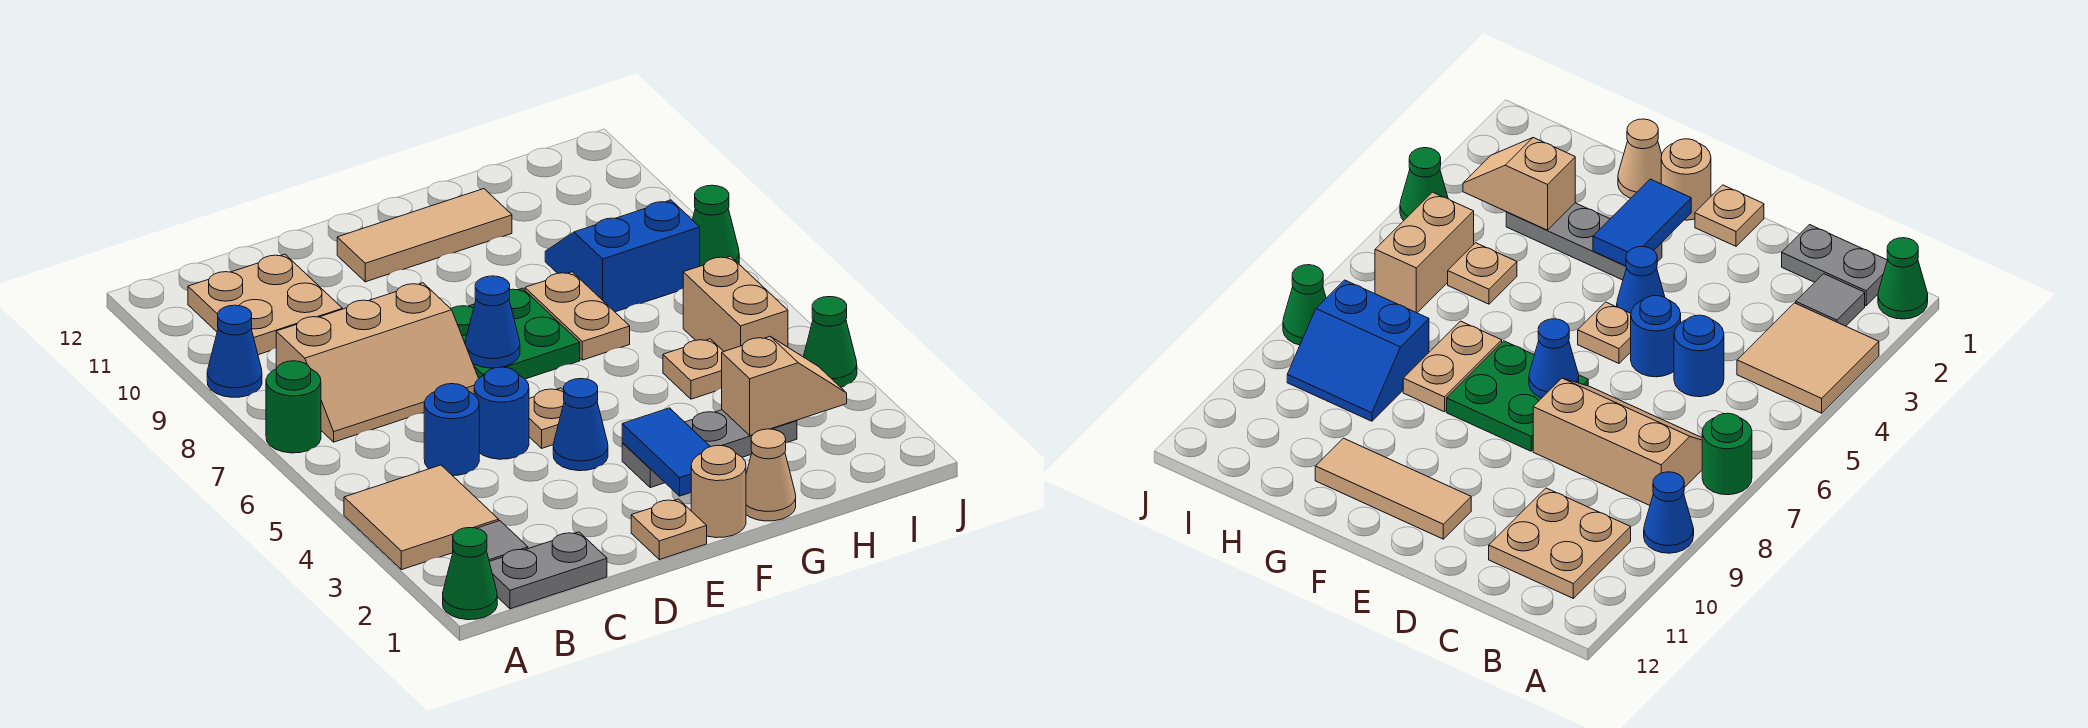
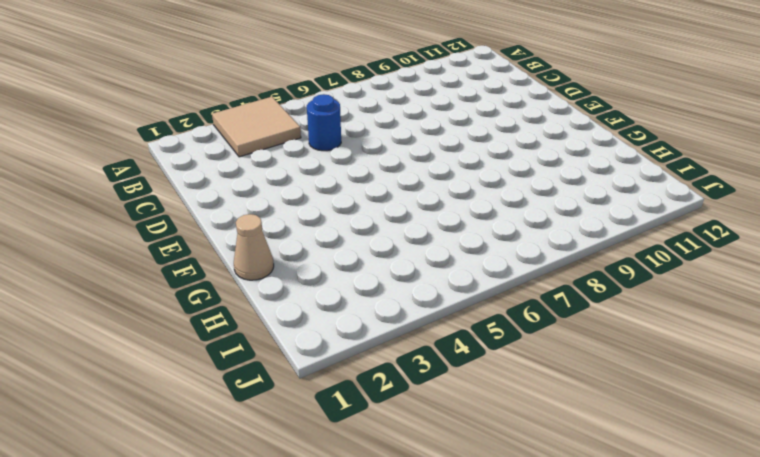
none -> green 1x1 cone [443,528,497,620]
none -> green 1x1 round brick [266,361,321,453]
none -> blue 1x1 cone [207,305,262,397]

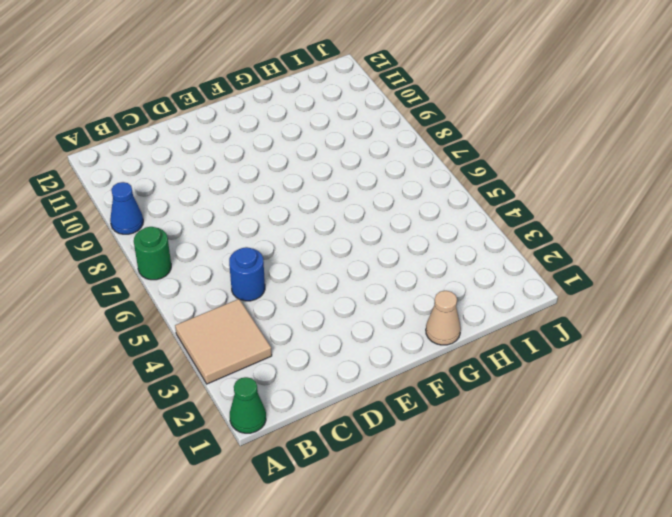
none -> grey 1x2 plate [489,532,607,609]
none -> grey 1x1 tile [477,521,528,561]
none -> tan 2x3 slope [276,283,479,442]

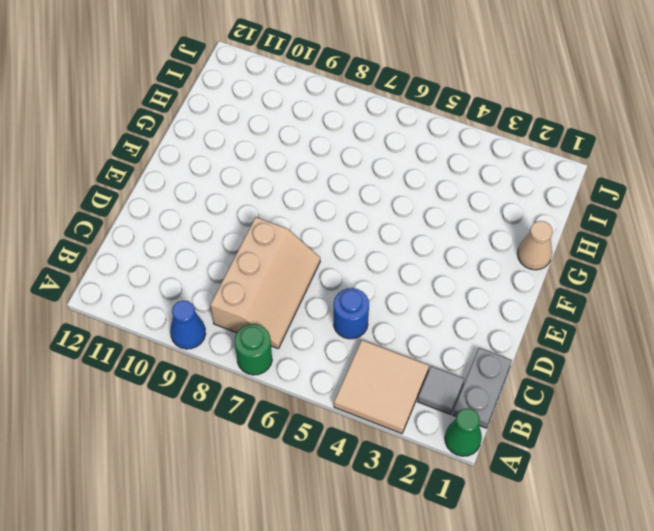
none -> tan 2x2 plate [188,254,342,355]
none -> blue 1x1 round brick [474,367,529,459]
none -> tan 1x1 plate [631,499,707,560]

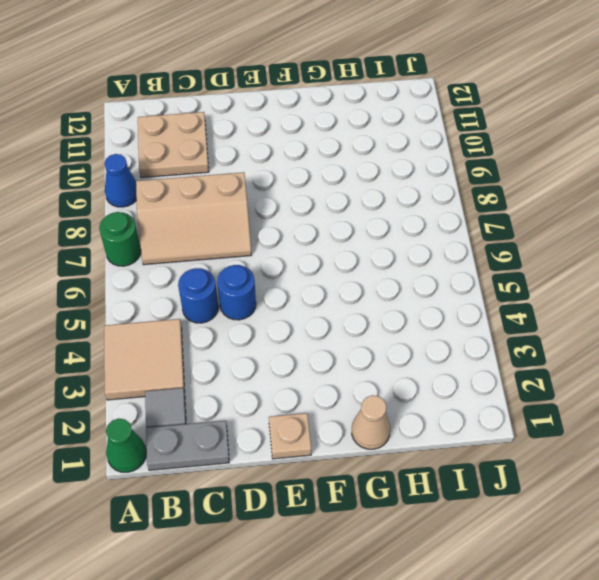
none -> blue 1x1 cone [553,379,608,471]
none -> tan 1x1 plate [529,388,564,448]
none -> green 2x2 plate [451,288,580,379]

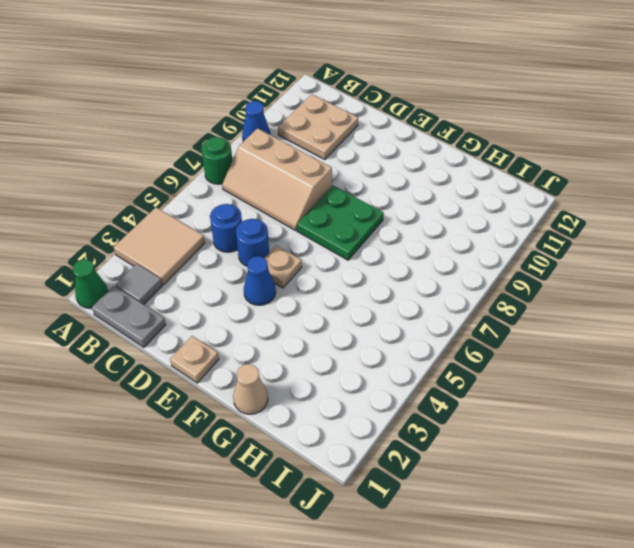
none -> tan 1x3 tile [337,189,512,282]
none -> tan 1x1 round brick [691,445,746,538]
none -> grey 1x3 plate [622,410,797,488]

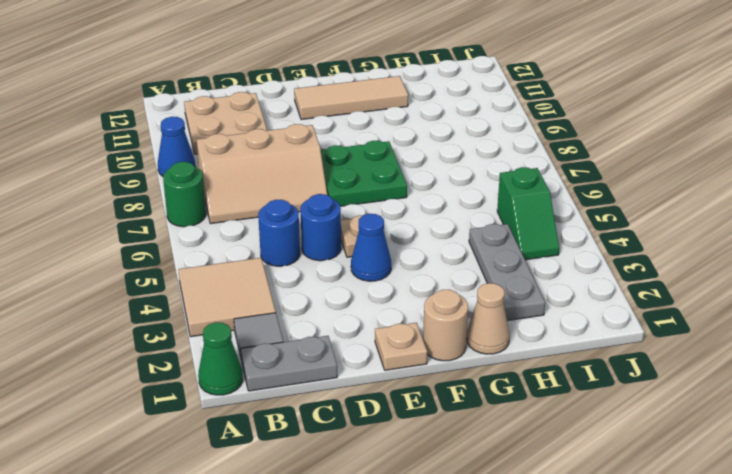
grey 1x3 plate [469,224,545,321] -> grey 1x3 plate turned to [622,410,797,488]
green 1x2 slope [497,167,559,260] -> tan 1x2 brick [683,256,788,351]
none -> tan 1x2 plate [525,272,630,360]
none -> tan 1x1 plate [663,339,724,399]
none -> blue 2x2 slope [545,200,700,312]

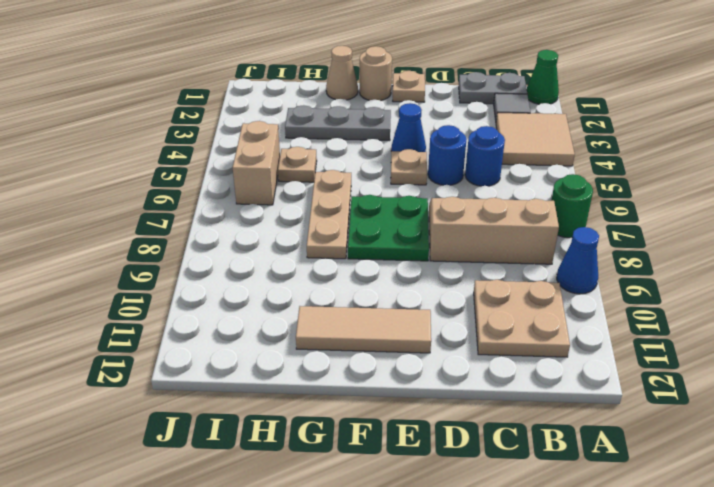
tan 1x3 plate [307,170,351,259] -> tan 1x2 plate [525,272,630,360]
none -> blue 2x2 slope [545,200,700,312]
none -> green 1x1 cone [804,297,857,387]
none -> green 1x1 cone [692,185,739,266]

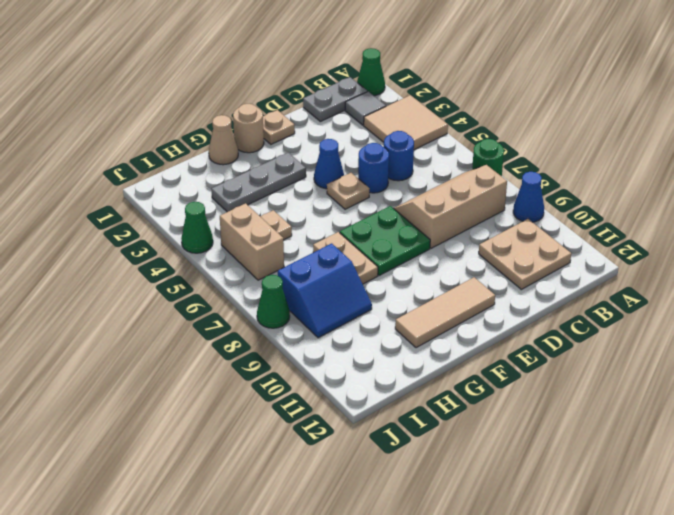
none -> blue 1x1 cone [465,276,520,368]
none -> blue 1x2 tile [622,408,710,496]
none -> tan 1x2 slope [722,337,847,435]

